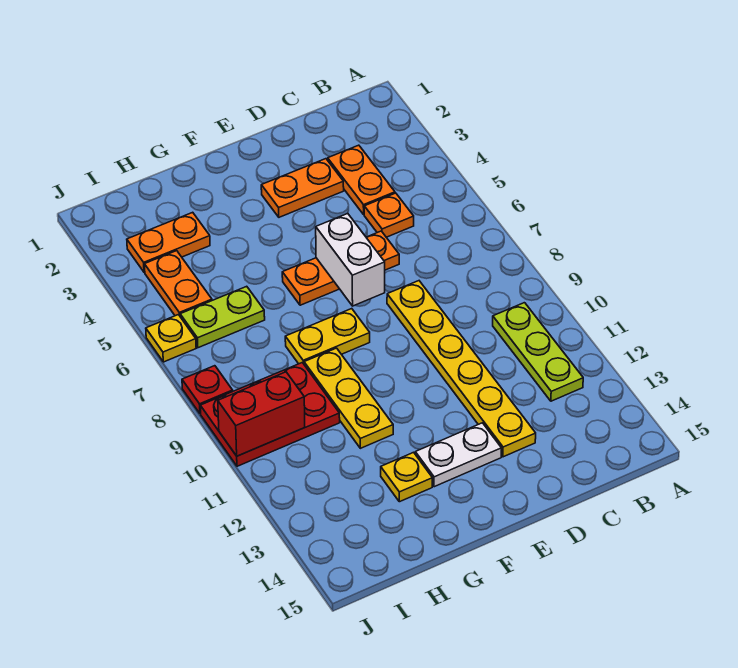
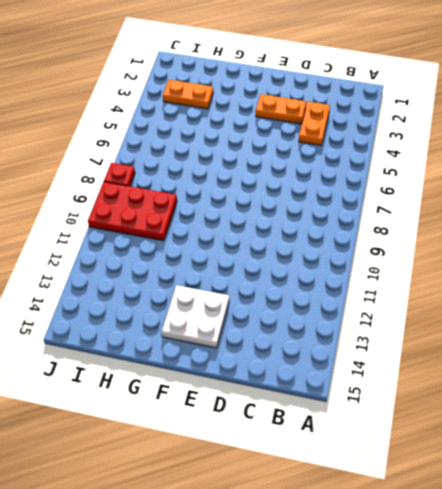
white 2x2 plate [162,285,229,348] -> white 1x2 plate [415,423,501,487]
none -> lime 1x3 plate [493,303,583,401]
none -> orange 1x1 plate [364,193,414,237]
none -> orange 1x3 plate [282,231,399,305]

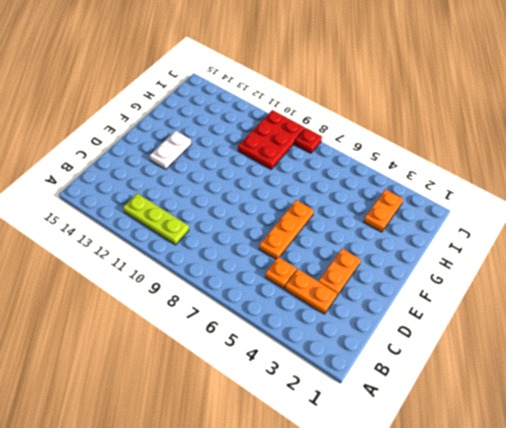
none -> yellow 1x6 plate [387,281,536,457]
none -> yellow 1x2 plate [285,309,370,364]
none -> yellow 1x3 plate [304,348,393,448]

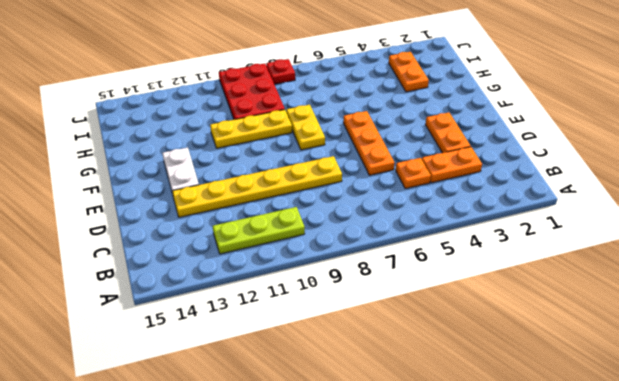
none -> yellow 1x1 plate [381,452,432,502]
none -> lime 1x2 plate [180,286,265,348]
none -> orange 1x2 plate [144,251,212,316]

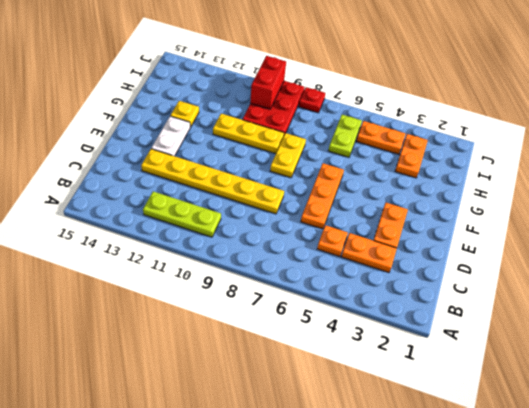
none -> yellow 1x1 plate [146,315,196,362]
none -> white 1x2 brick [316,214,385,306]

